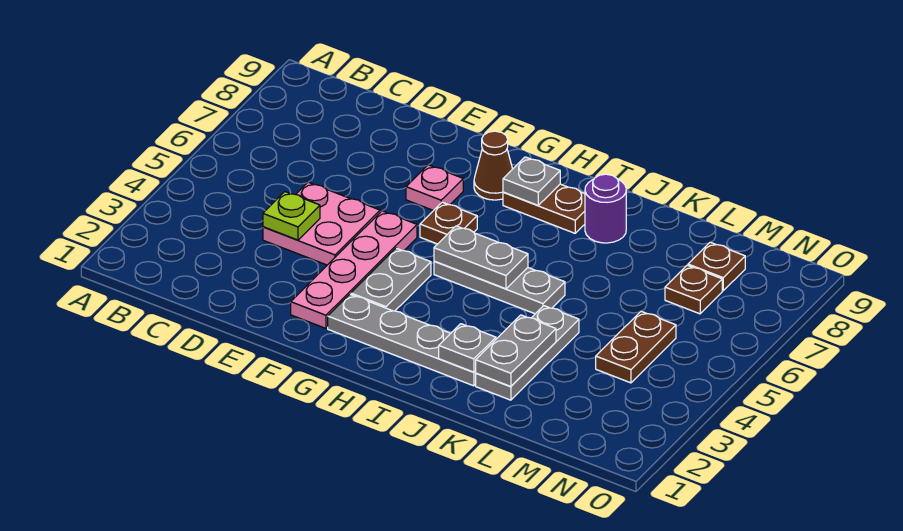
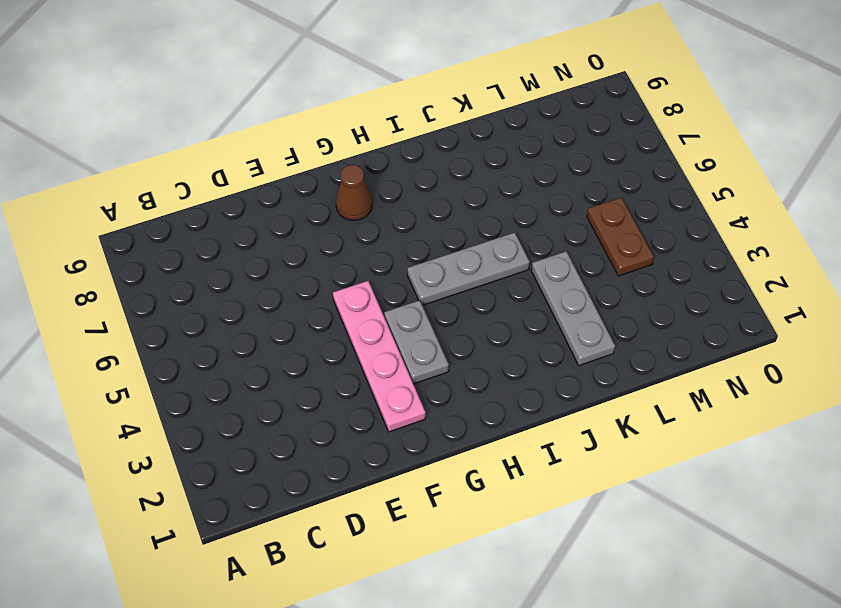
none -> pink 2x2 plate [263,182,380,265]
none -> pink 1x1 plate [406,165,463,211]
none -> grey 1x4 plate [328,294,476,386]

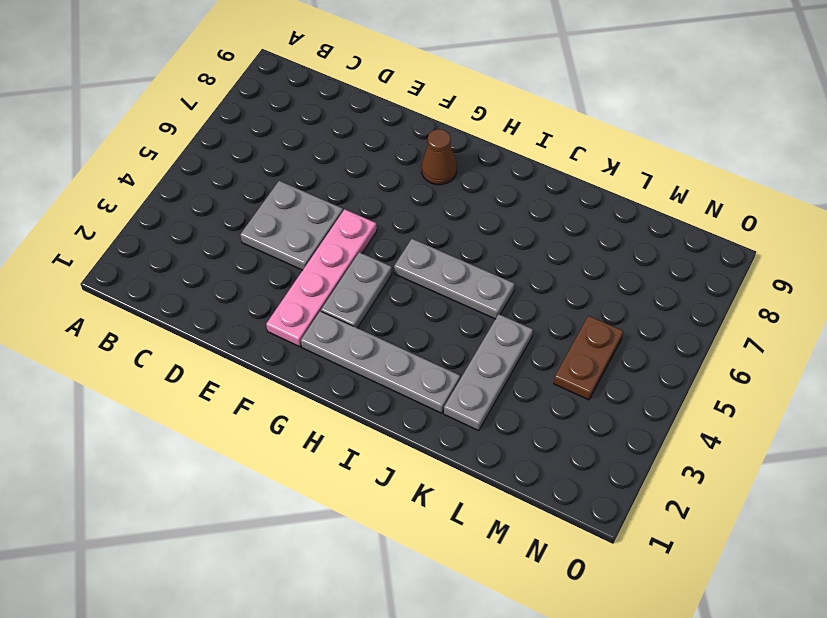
grey 2x2 plate [240,181,343,270] -> pink 2x2 plate [263,182,380,265]
none -> pink 1x1 plate [406,165,463,211]
none -> brown 1x1 plate [420,202,477,244]
none -> brown 1x2 plate [503,184,585,233]

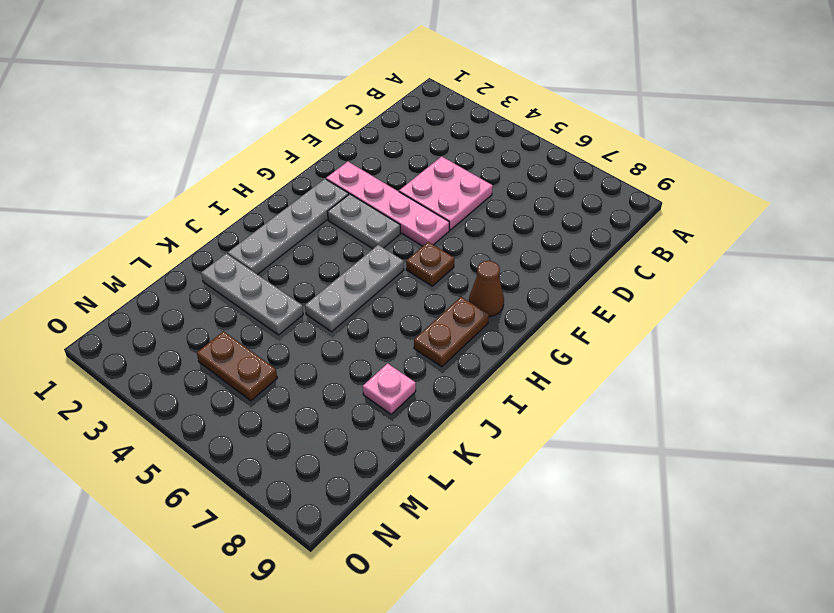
pink 1x1 plate [363,363,416,414] -> pink 1x1 plate moved to [406,165,463,211]
none -> purple 1x1 round brick [585,174,626,243]
none -> brown 1x1 plate [665,265,722,314]
none -> brown 1x1 plate [688,242,745,291]

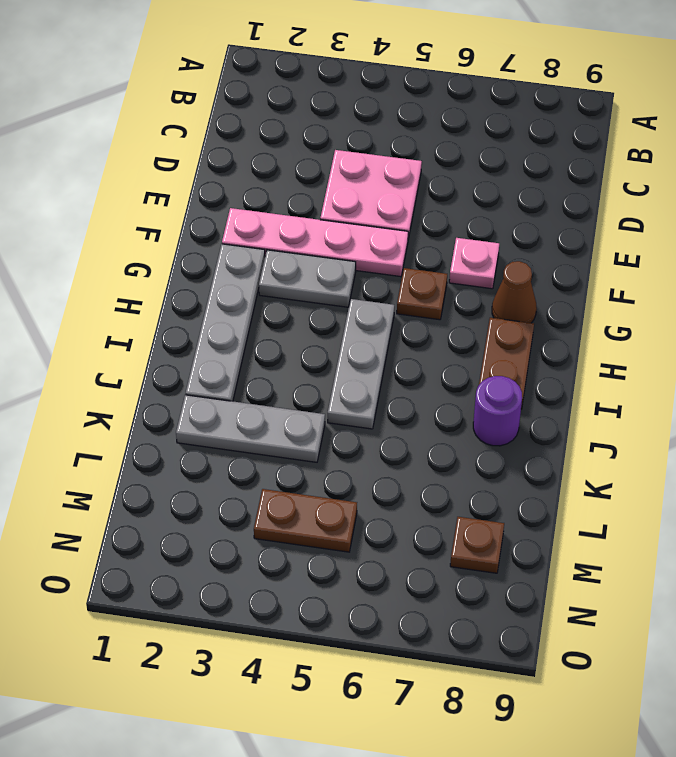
none -> brown 1x1 plate [665,265,722,314]
none -> lime 1x1 plate [263,192,320,240]
none -> grey 1x2 plate [434,226,528,289]

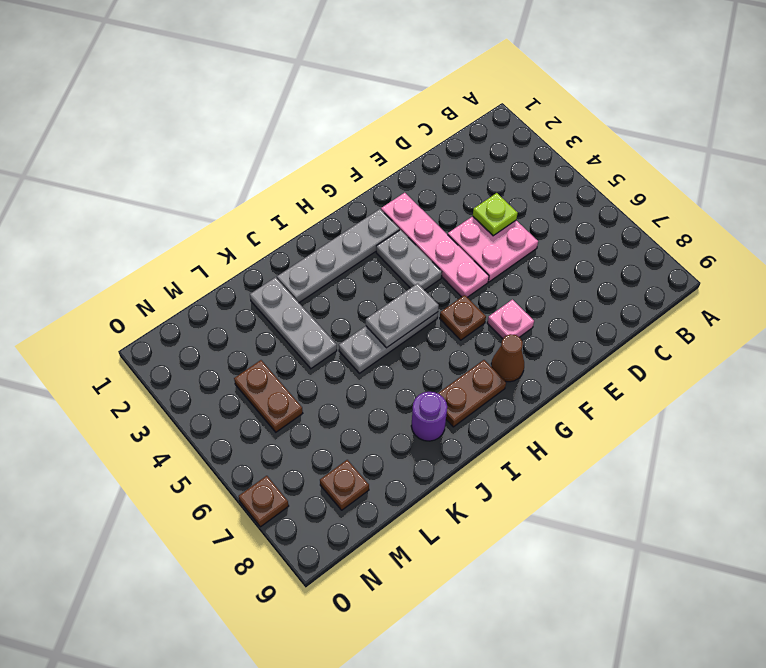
brown 1x1 plate [239,476,289,527] -> brown 1x1 plate moved to [665,265,722,314]
none -> grey 1x1 plate [503,157,560,205]
none -> grey 1x1 plate [439,324,496,372]
none -> grey 1x2 plate [476,315,556,386]

